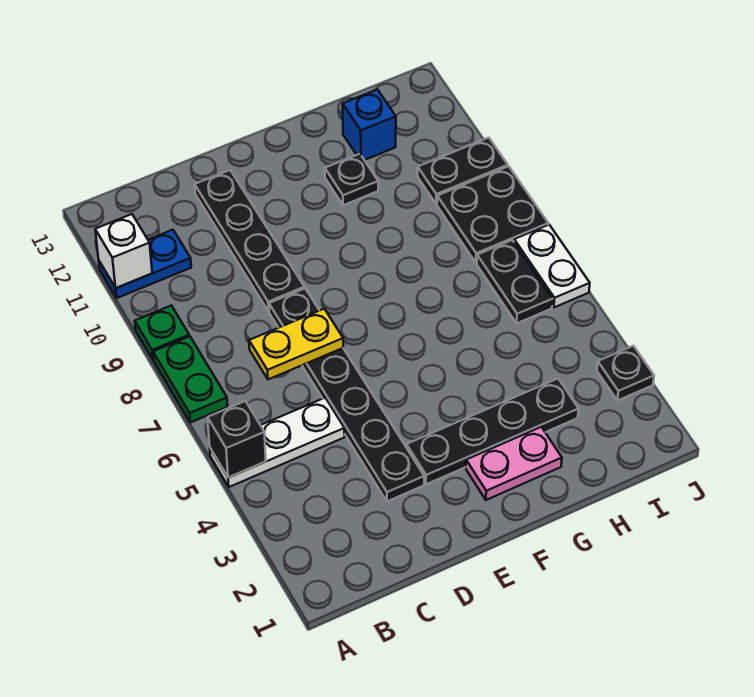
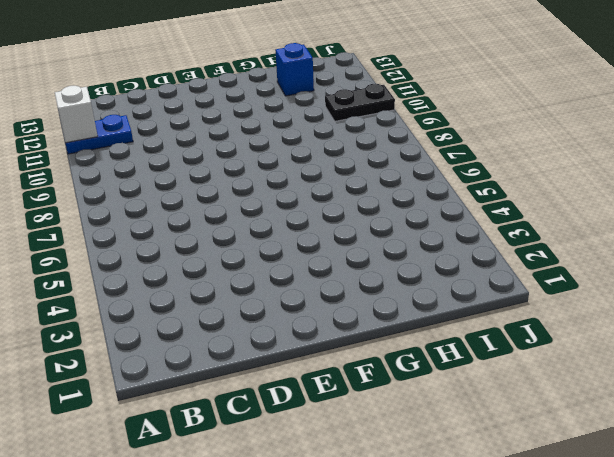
none -> white 1x3 plate [210,398,345,487]
none -> green 1x2 plate [153,336,228,423]
none -> green 1x1 plate [135,305,189,360]

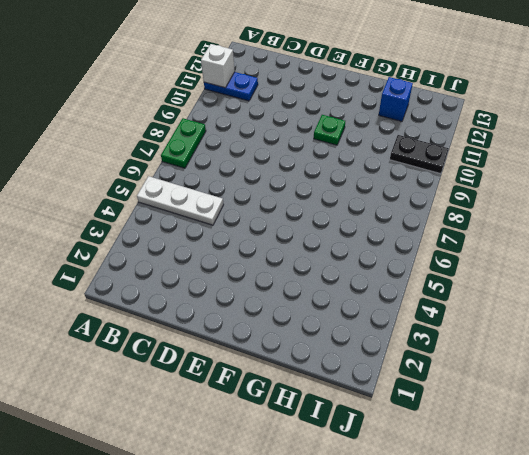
green 1x1 plate [314,115,345,145] -> green 1x1 plate moved to [135,305,189,360]
none -> black 1x6 plate [269,288,424,501]
none -> black 1x4 plate [195,170,304,311]
none -> black 1x4 plate [407,379,579,484]

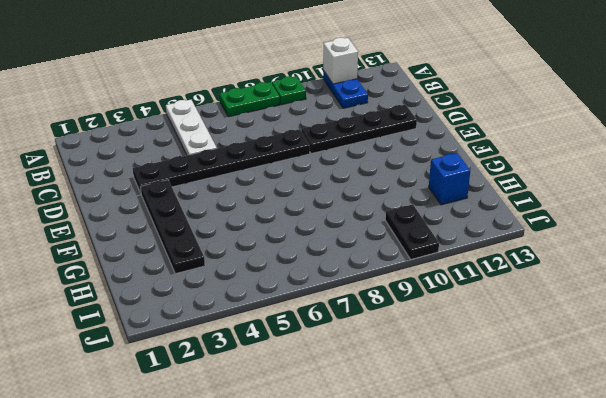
none -> pink 1x2 plate [466,427,562,500]
none -> black 1x1 plate [325,154,378,205]
none -> black 1x2 plate [477,240,553,323]

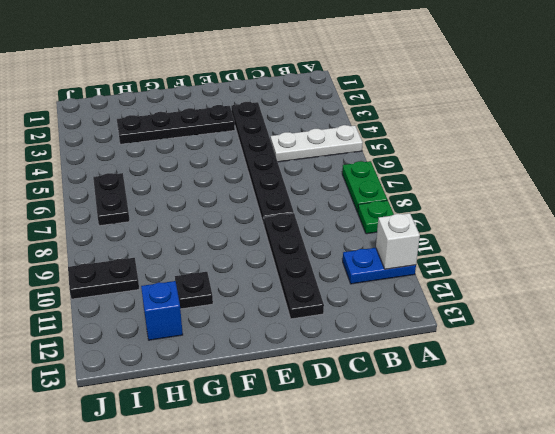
none -> pink 1x2 plate [466,427,562,500]
none -> black 2x2 plate [437,166,548,263]
none -> black 1x1 plate [597,346,654,401]

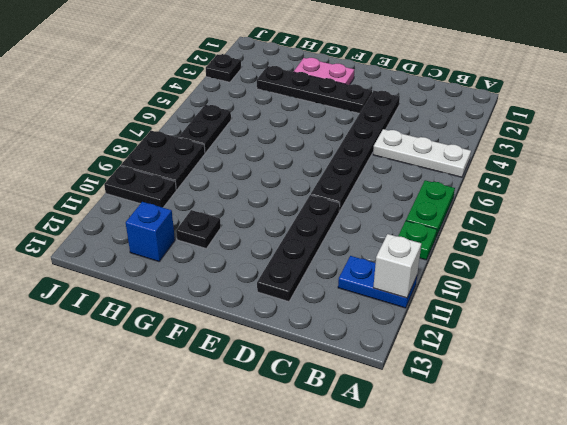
none -> white 1x2 plate [514,225,590,307]
none -> black 1x1 brick [208,401,266,478]
none -> yellow 1x2 plate [249,309,343,379]

